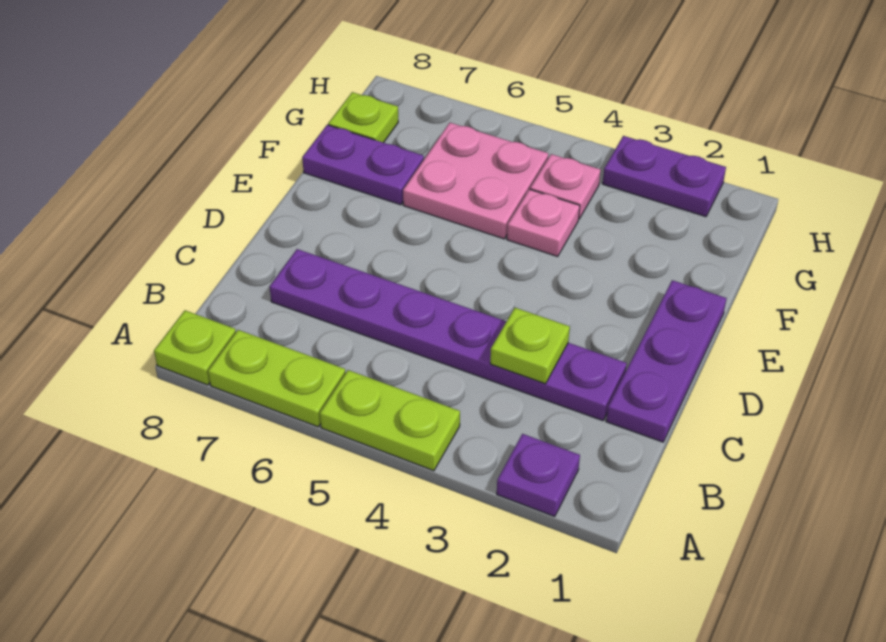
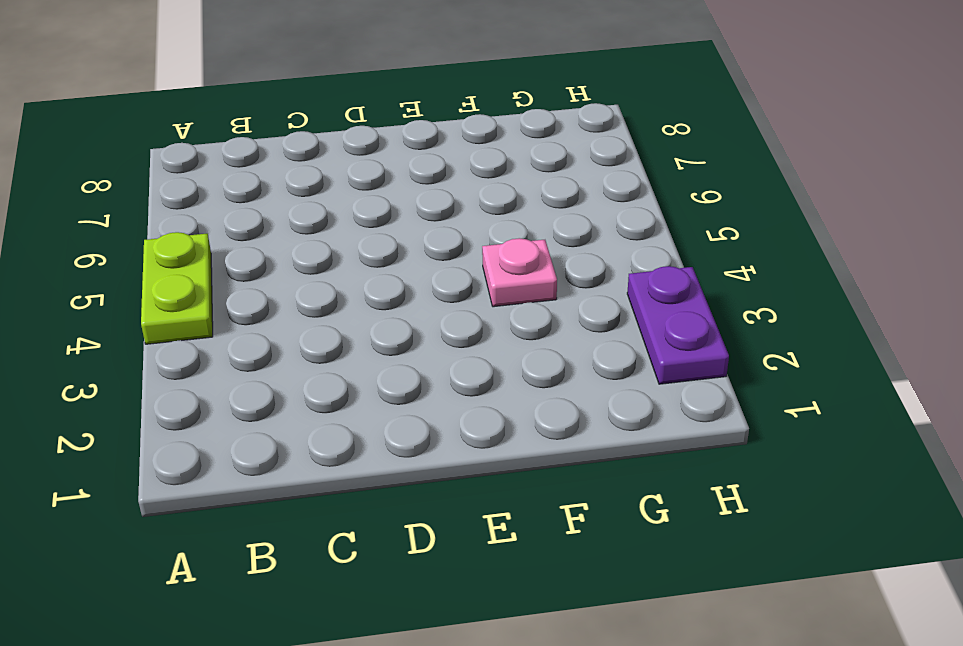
none -> purple 1x1 plate [497,434,580,517]
none -> lime 1x2 plate [208,330,346,427]
none -> lime 1x1 plate [154,310,236,385]

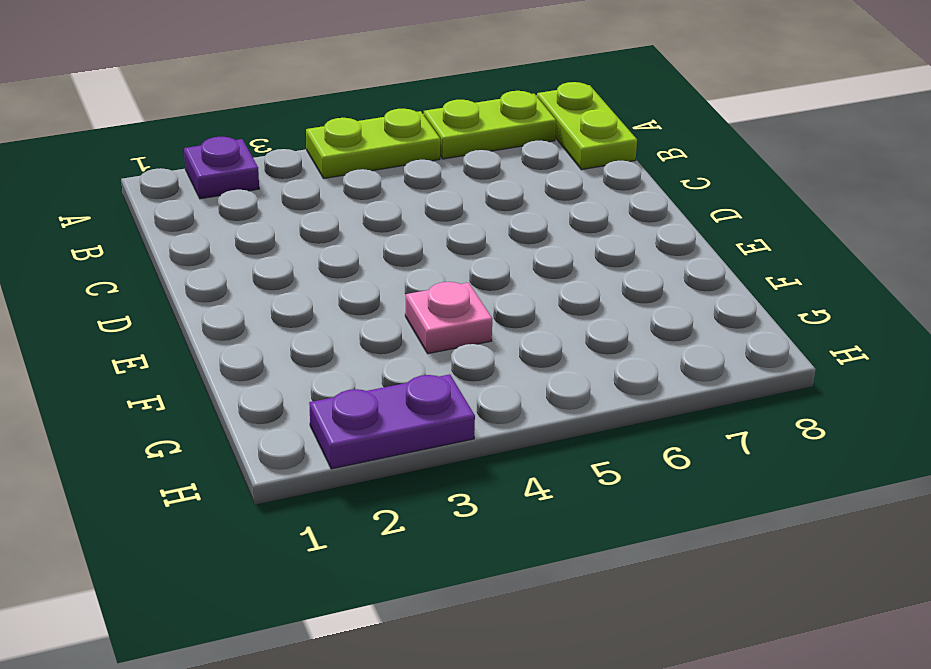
lime 1x2 plate [537,82,637,170] -> lime 1x1 plate [154,310,236,385]
none -> purple 1x3 plate [606,280,727,442]
none -> purple 1x6 plate [270,249,627,421]
none -> pink 2x2 plate [403,123,548,239]

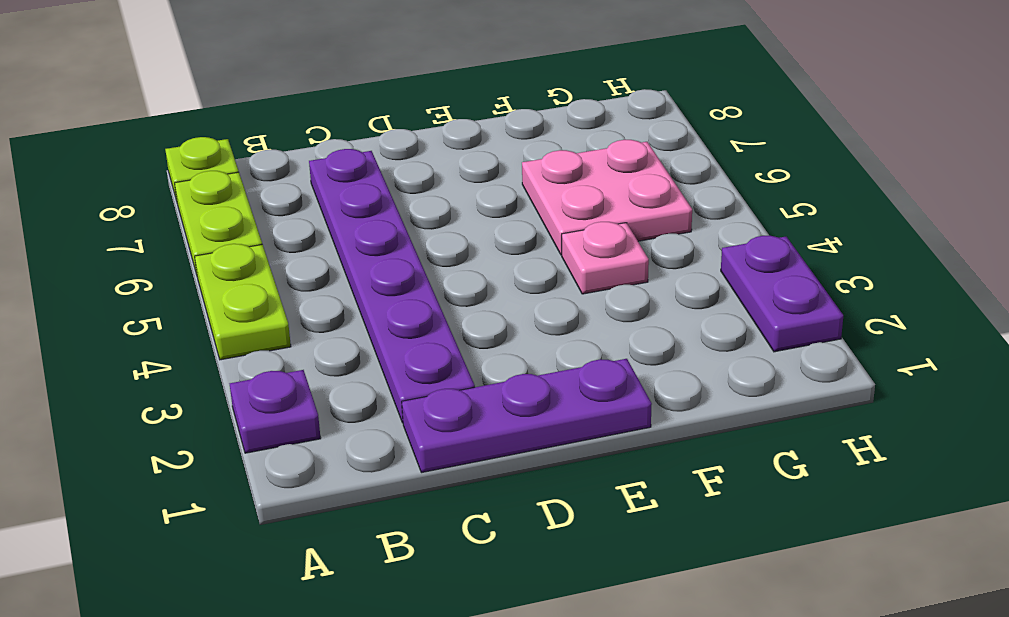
none -> purple 1x2 plate [302,125,424,205]
none -> pink 1x1 plate [530,154,601,219]
none -> lime 1x1 plate [328,92,398,143]

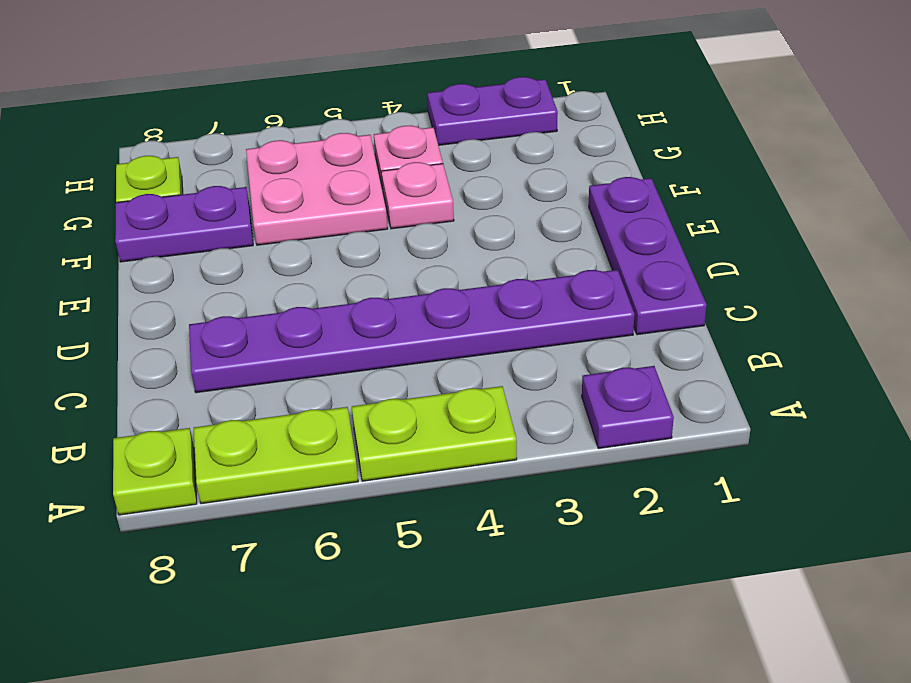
none -> lime 1x1 plate [490,308,570,384]

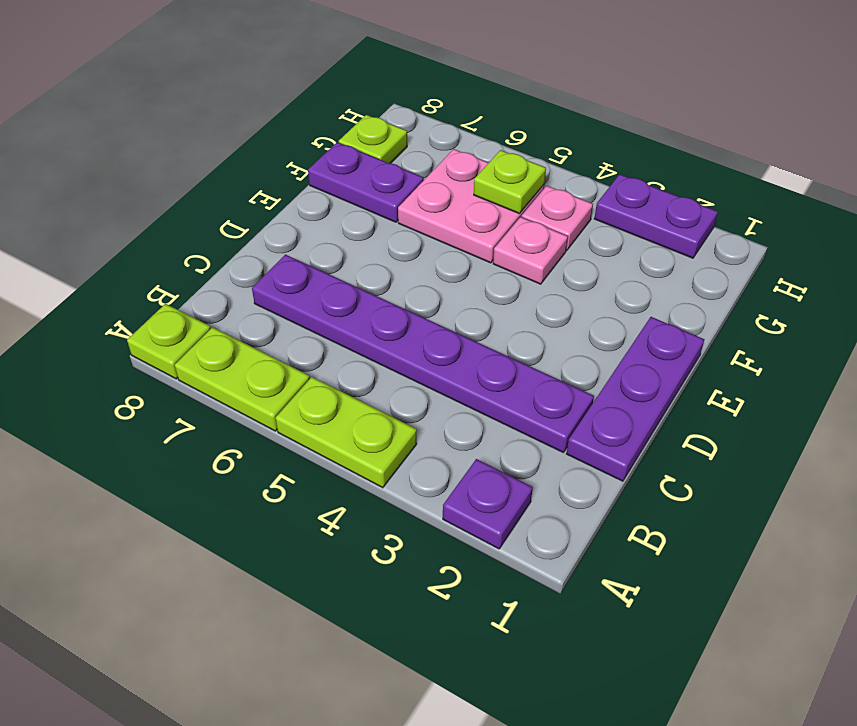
lime 1x1 plate [474,150,546,213] -> lime 1x1 plate moved to [490,308,570,384]

